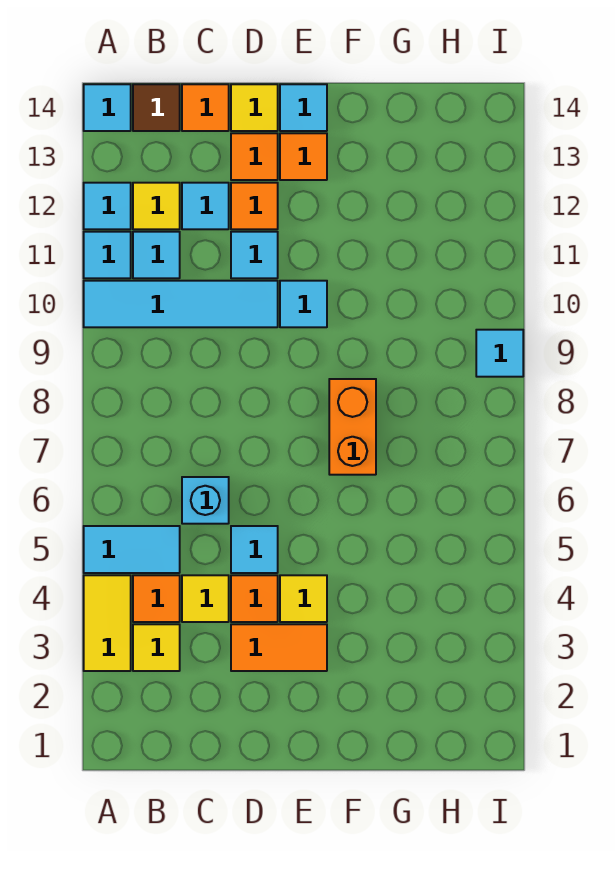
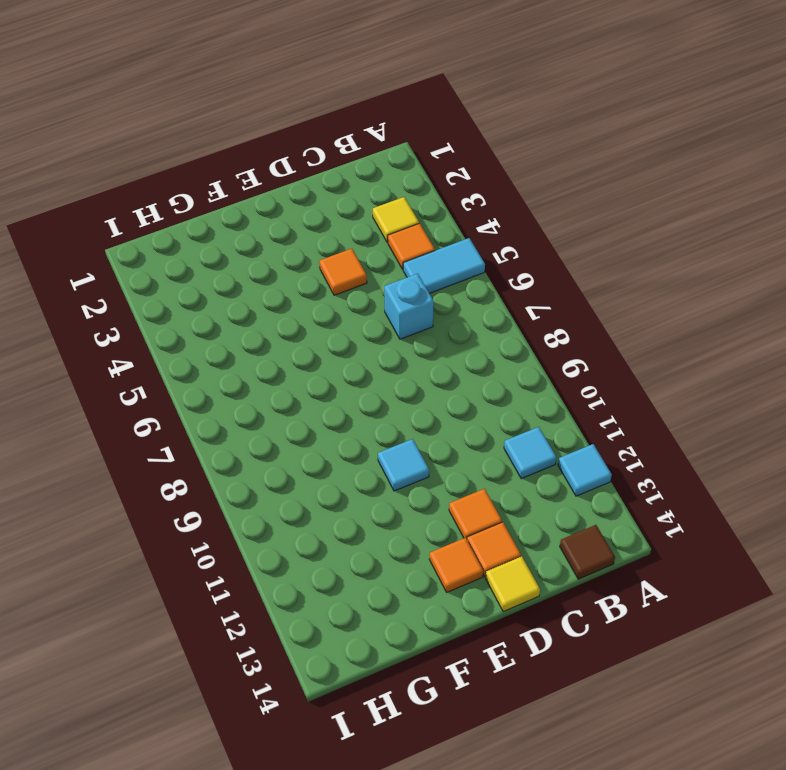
none -> yellow 1x2 tile [84,575,131,671]
none -> cyan 1x4 tile [84,281,278,327]
none -> cyan 1x1 tile [84,232,131,278]

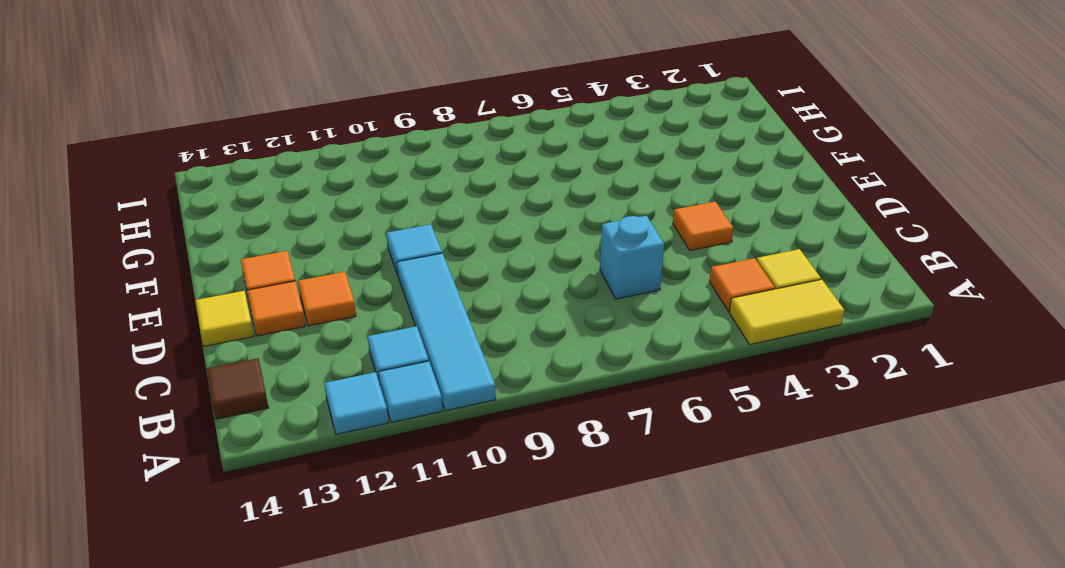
none -> cyan 1x2 tile [84,526,180,573]
none -> cyan 1x1 tile [84,84,131,131]
none -> yellow 1x1 tile [133,183,180,229]

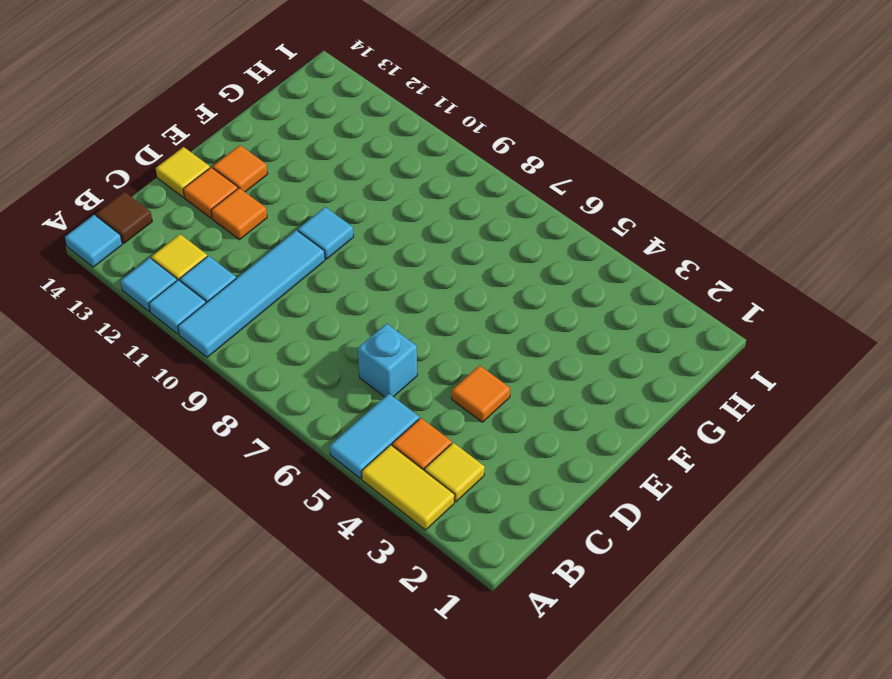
none -> yellow 1x1 tile [182,575,229,622]
none -> cyan 1x1 tile [182,183,229,229]
none -> orange 1x1 tile [182,84,229,131]

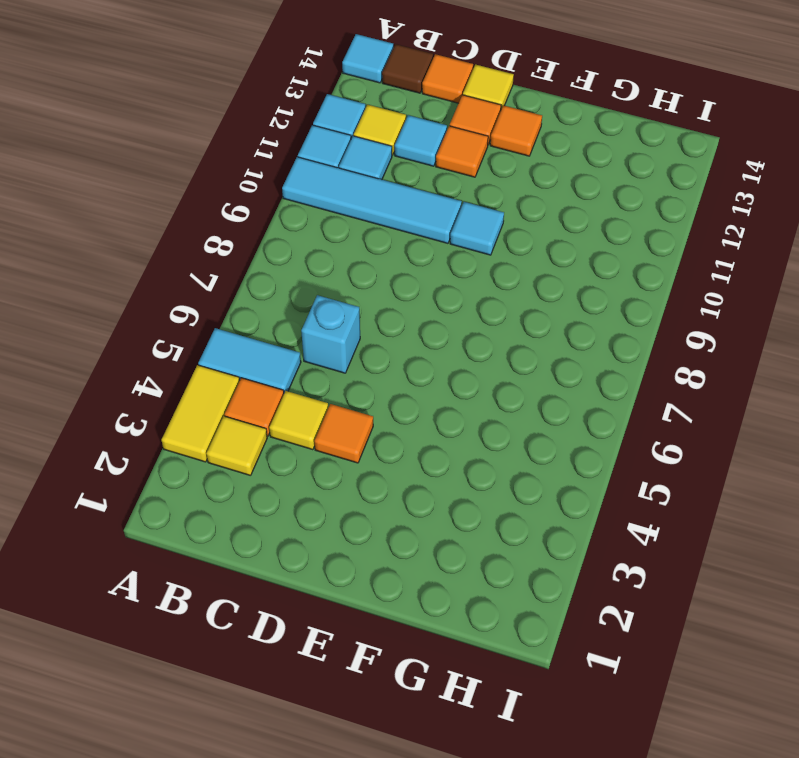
none -> orange 1x2 tile [231,624,327,671]
none -> cyan 1x1 tile [231,526,278,573]
none -> cyan 1x1 tile [231,232,278,278]

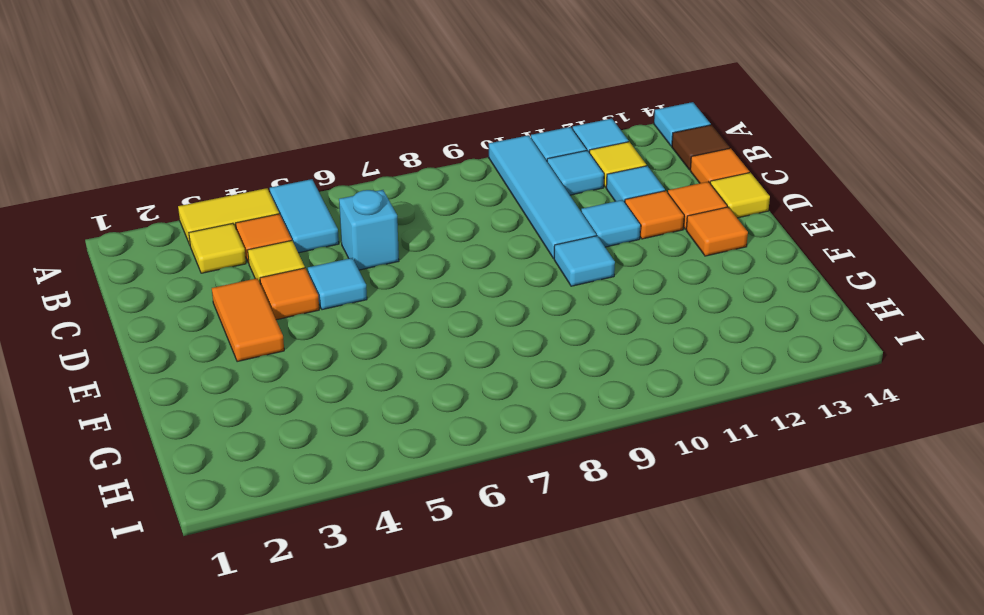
none -> yellow 1x1 tile [280,575,327,622]
none -> cyan 1x1 tile [280,84,327,131]
none -> orange 1x2 brick [329,379,376,475]

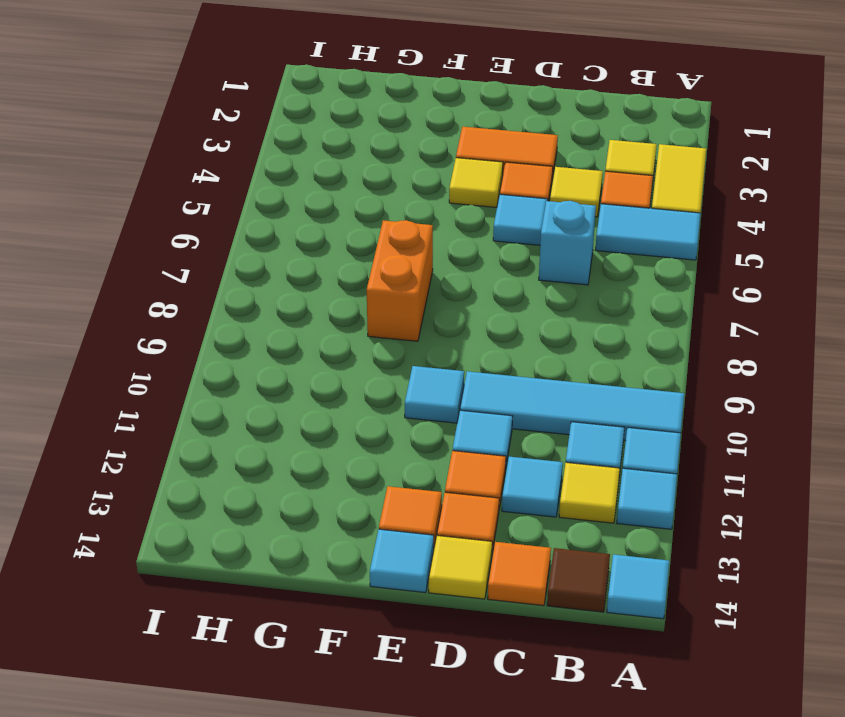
none -> cyan 1x1 tile [476,330,523,377]

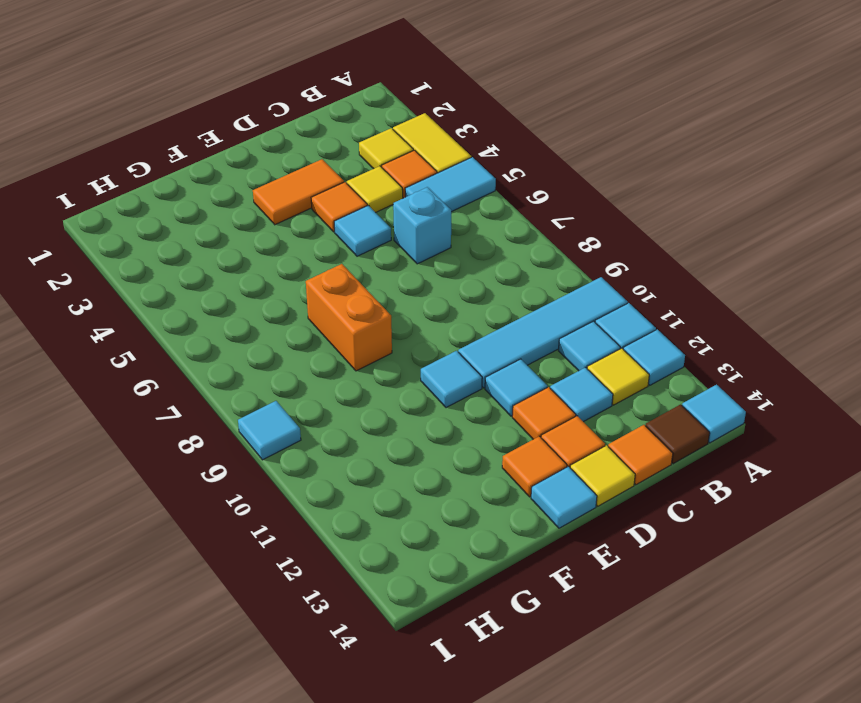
none -> yellow 1x1 tile [280,575,327,622]

